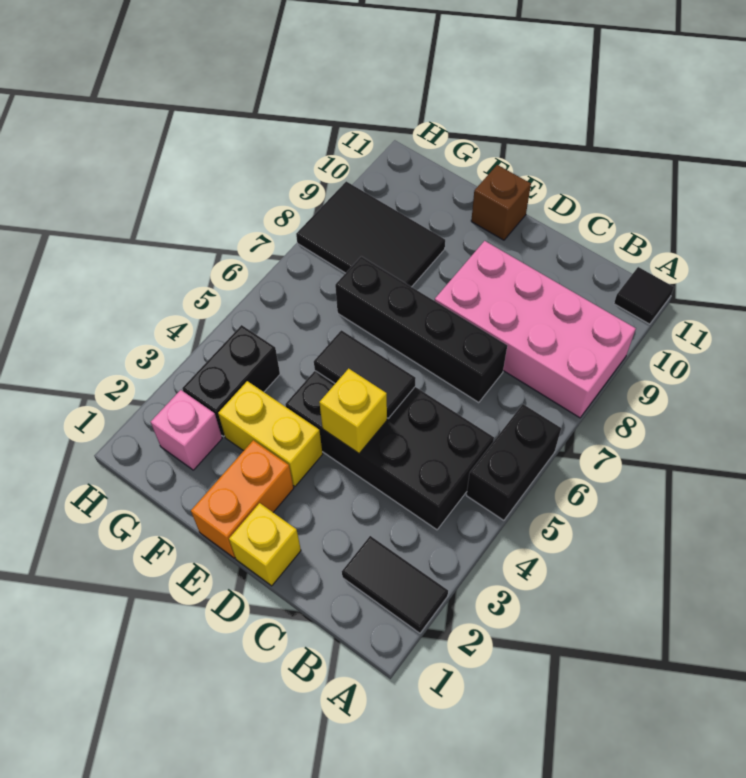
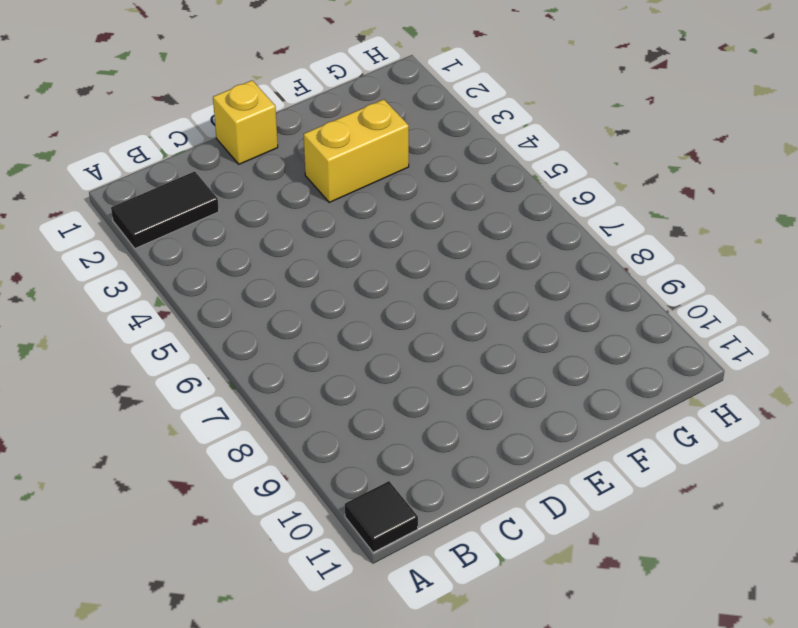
none -> black 1x2 brick [466,404,561,520]
none -> pink 2x4 brick [435,241,636,418]
none -> black 2x4 brick [285,371,494,530]

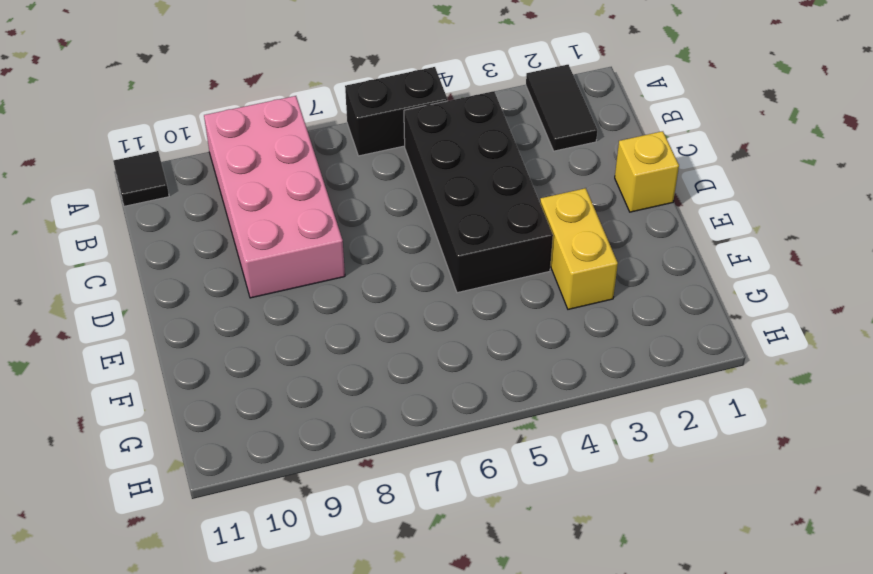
none -> black 1x4 brick [335,256,507,403]
none -> orange 1x2 brick [191,440,294,558]
none -> brown 1x1 brick [471,165,531,240]

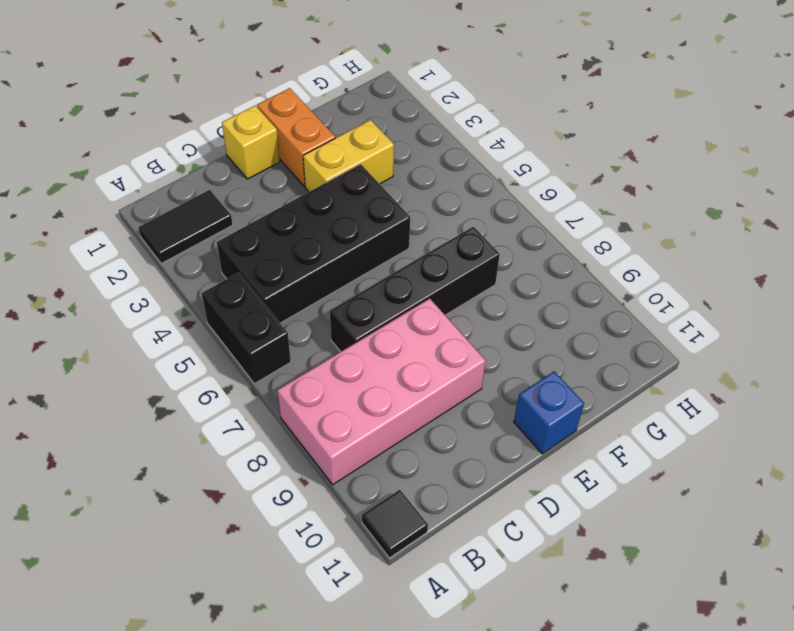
blue 1x1 brick [514,371,584,454] -> brown 1x1 brick [471,165,531,240]
none -> black 2x3 tile [296,181,445,287]
none -> pink 1x1 brick [151,390,222,470]
none -> black 1x2 brick [182,325,280,436]

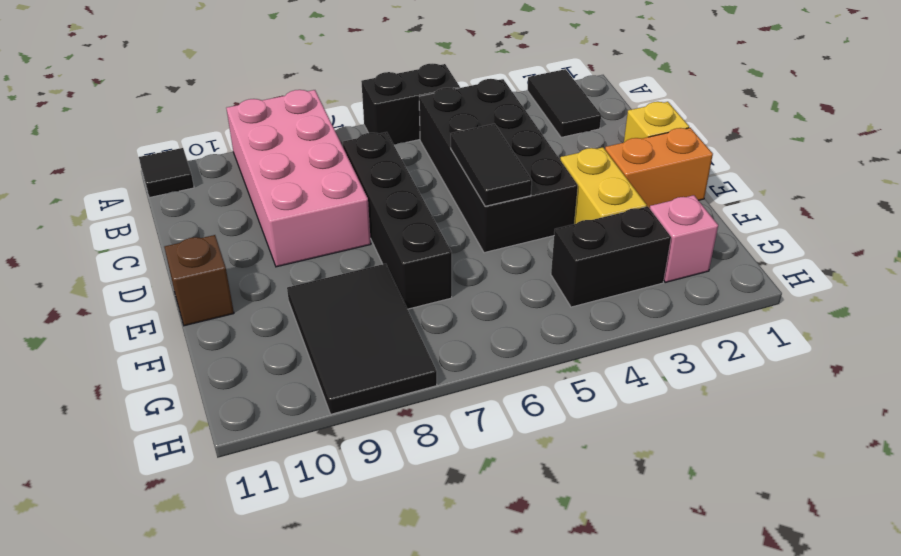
none -> yellow 1x1 brick [319,369,387,453]

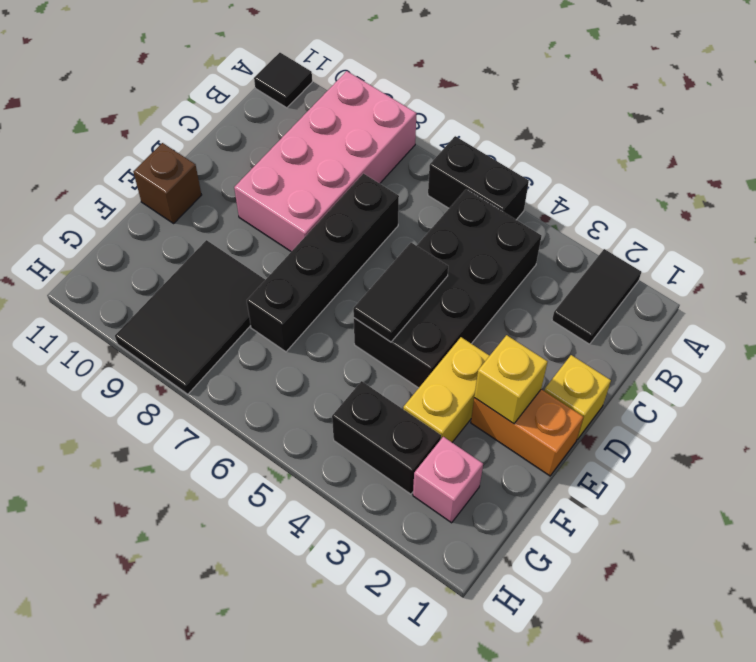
yellow 1x1 brick [474,335,548,424] -> yellow 1x1 brick moved to [319,369,387,453]

